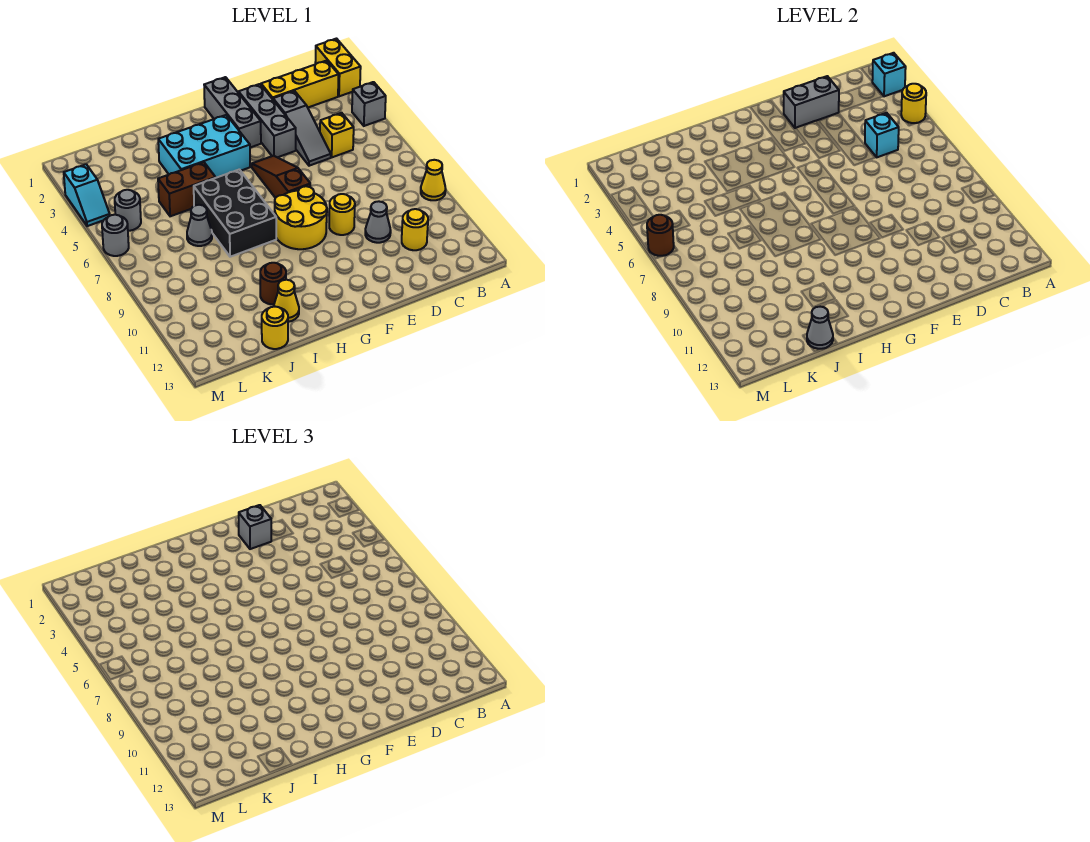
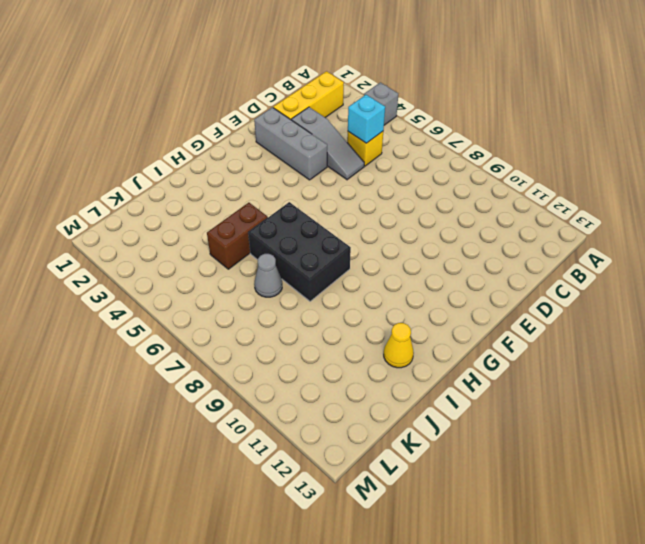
none -> yellow 1x2 brick [315,39,361,96]
none -> yellow 1x1 cone [421,160,446,200]
none -> yellow 1x1 round brick [402,209,428,250]
none -> grey 1x1 cone [365,201,391,243]

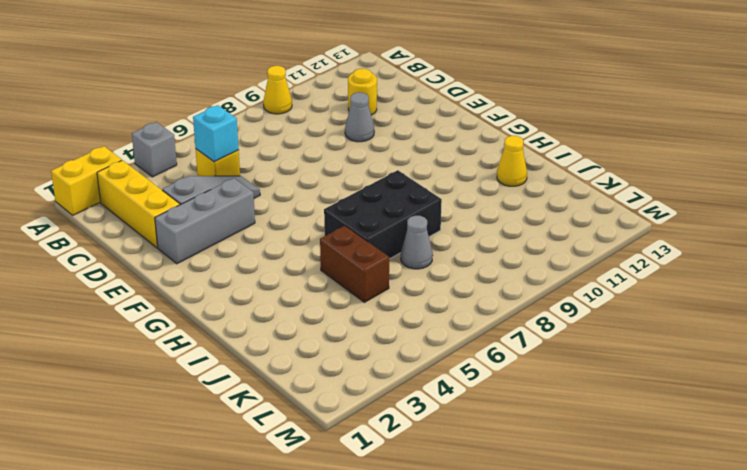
none -> yellow 1x1 round brick [329,194,355,235]
none -> grey 1x3 brick [204,77,261,148]
none -> brown 1x3 slope [252,156,310,198]
none -> yellow 2x2 round brick [275,186,327,249]

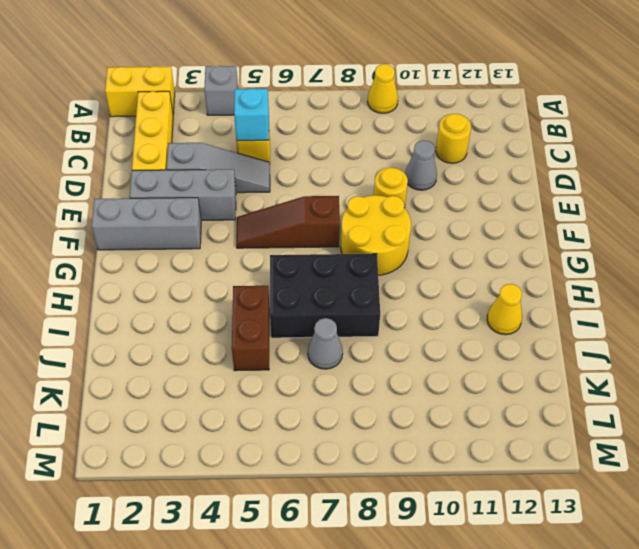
none -> cyan 2x3 brick [158,115,250,178]
none -> brown 1x1 round brick [260,263,286,304]
none -> yellow 1x1 round brick [262,307,288,349]
none -> grey 1x1 round brick [115,190,141,231]

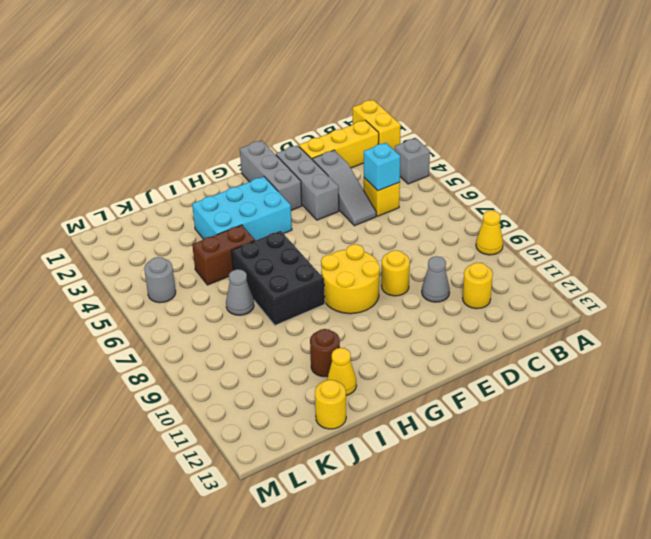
none -> brown 1x3 slope [252,156,310,198]
none -> cyan 1x2 slope [64,164,110,226]
none -> grey 1x1 round brick [102,215,129,256]
none -> cyan 1x1 brick [872,53,906,96]

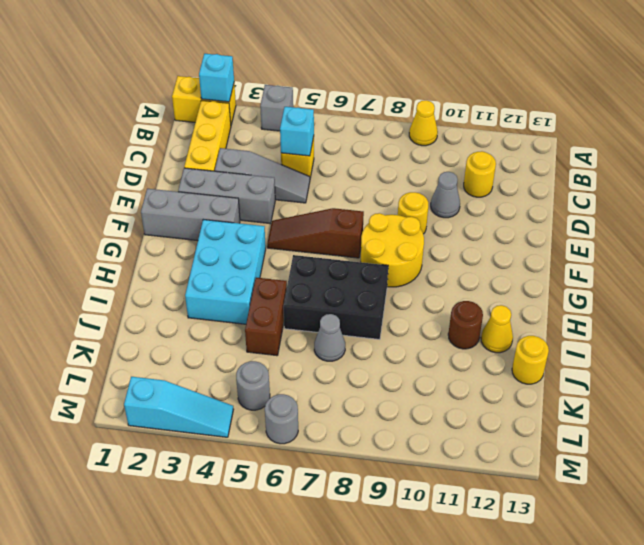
cyan 1x3 slope [124,377,233,437] -> cyan 1x2 slope [64,164,110,226]
none -> yellow 1x1 round brick [901,84,926,123]
none -> grey 1x2 brick [784,76,839,128]
none -> grey 1x1 cone [807,307,833,349]
none -> brown 1x1 round brick [647,215,674,256]

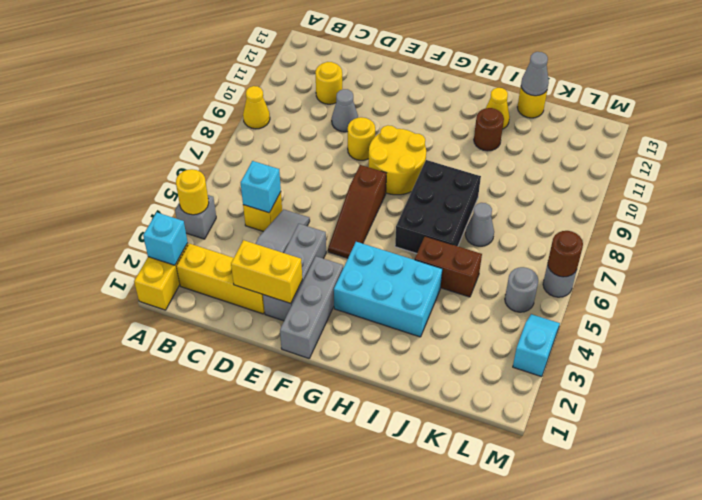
yellow 1x2 brick [231,240,302,304] -> grey 1x2 brick [784,76,839,128]
none -> grey 1x1 brick [239,505,271,549]

